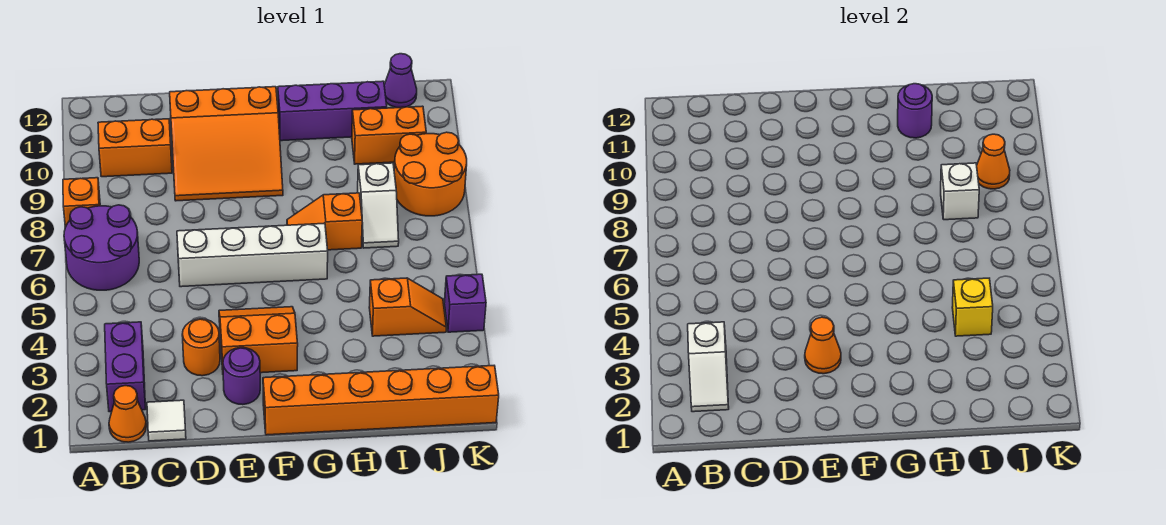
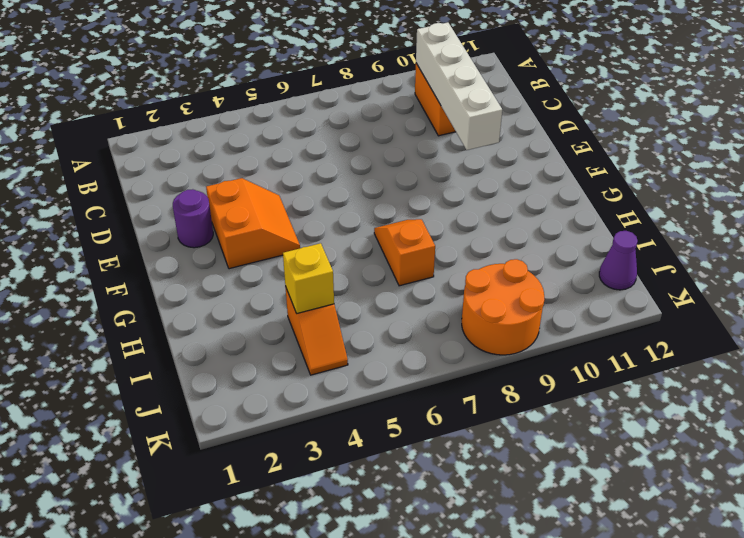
white 1x4 brick [416,22,502,150] -> white 1x4 brick moved to [177,223,328,287]
none -> purple 2x2 round brick [64,205,139,290]
none -> orange 1x1 brick [63,178,100,227]
none -> orange 1x1 cone [109,386,146,442]

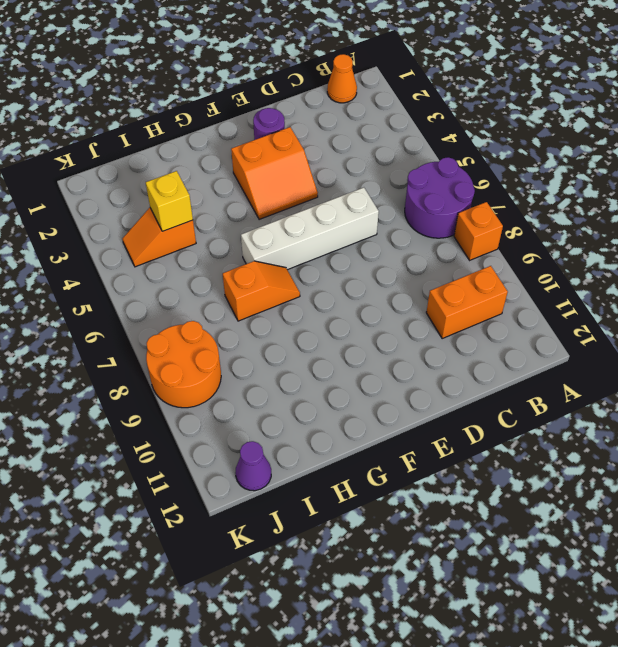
none -> purple 1x2 brick [105,322,146,412]
none -> white 1x1 tile [147,400,186,441]
none -> orange 1x1 round brick [182,319,220,376]

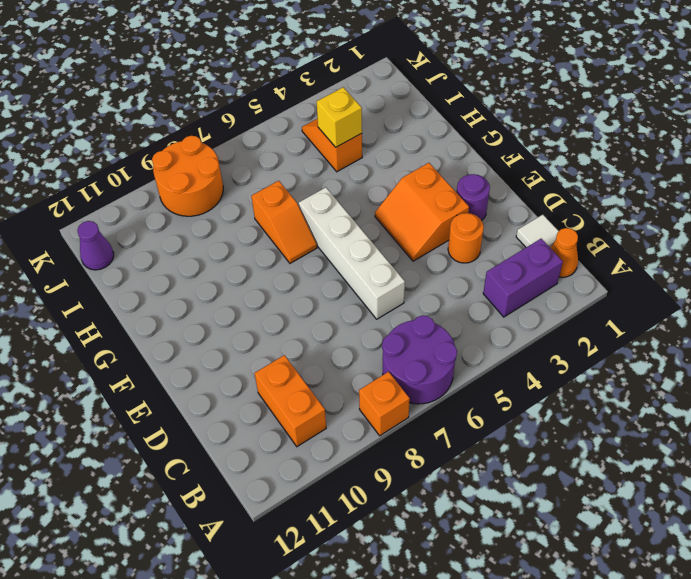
none -> orange 3x3 slope [170,87,283,201]
none -> orange 1x6 brick [263,366,499,435]
none -> purple 1x3 brick [278,81,387,141]

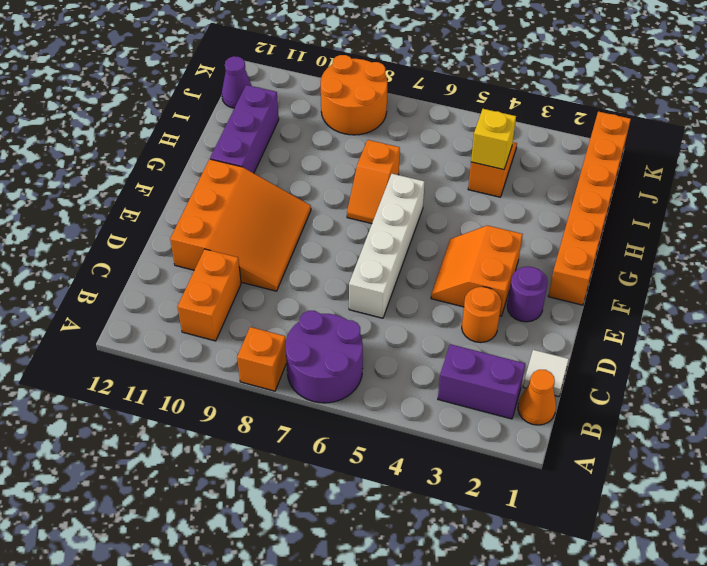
none -> white 1x2 slope [358,163,399,248]
none -> orange 1x2 brick [352,106,426,164]
none -> purple 1x1 brick [444,274,486,332]

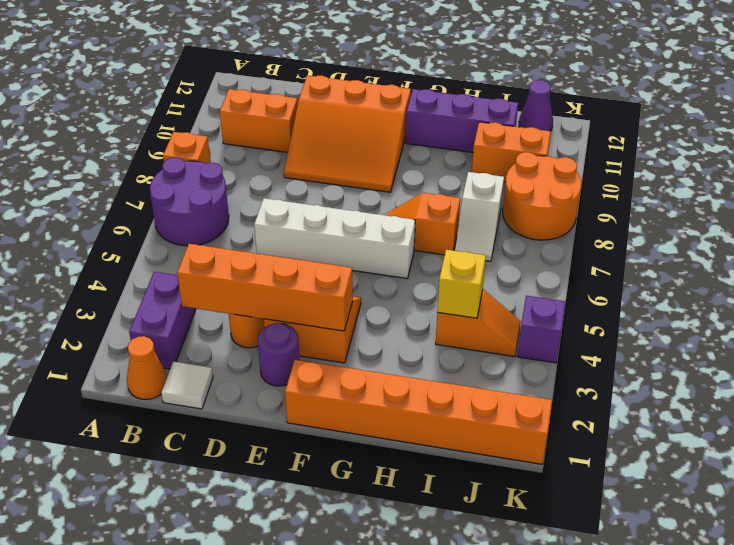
orange 1x4 brick [177,244,353,331] -> orange 1x1 cone [805,317,841,374]
none -> white 1x2 slope [688,322,729,412]
none -> purple 1x1 round brick [898,84,932,138]
none -> white 1x1 brick [941,163,979,220]

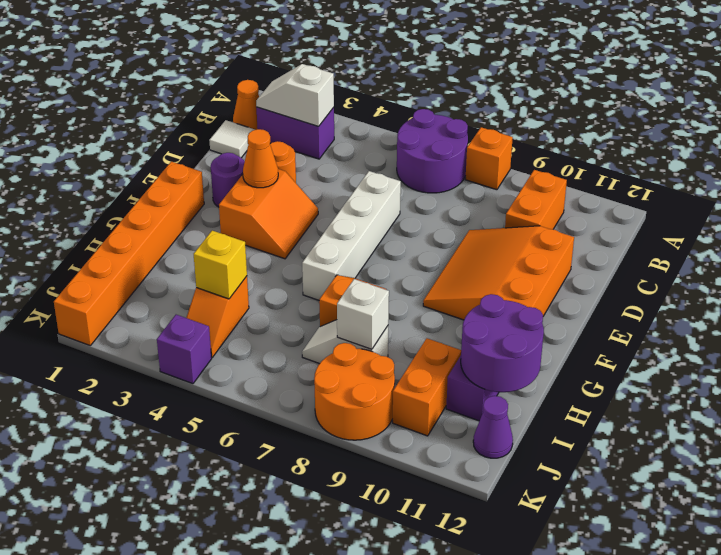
purple 2x2 round brick [461,294,544,392] -> purple 1x1 round brick [898,84,932,138]
none -> orange 1x1 cone [977,134,1010,189]

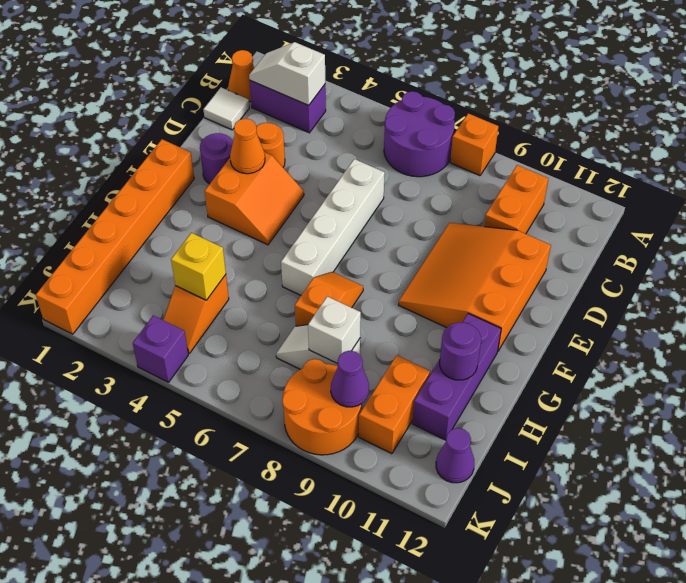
purple 1x1 cone [331,351,369,407] -> orange 1x1 cone [977,134,1010,189]

